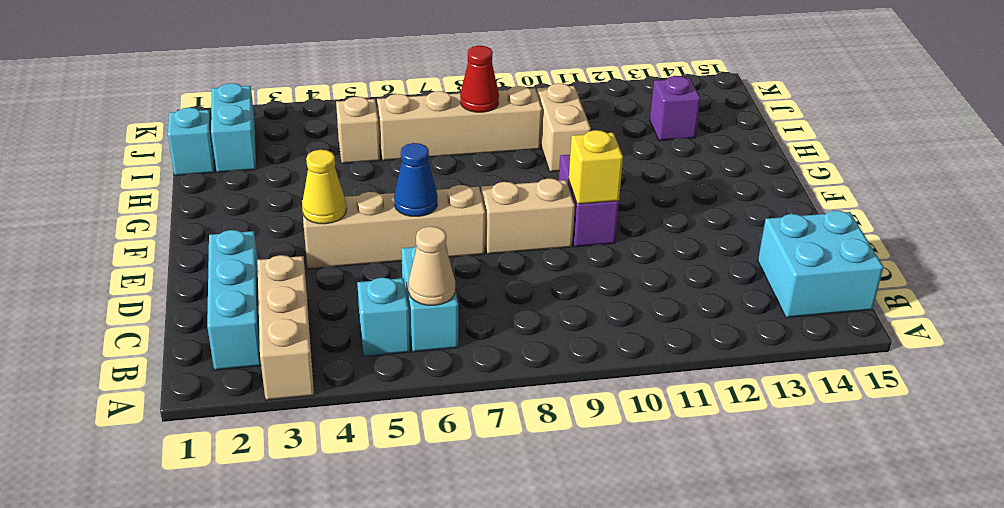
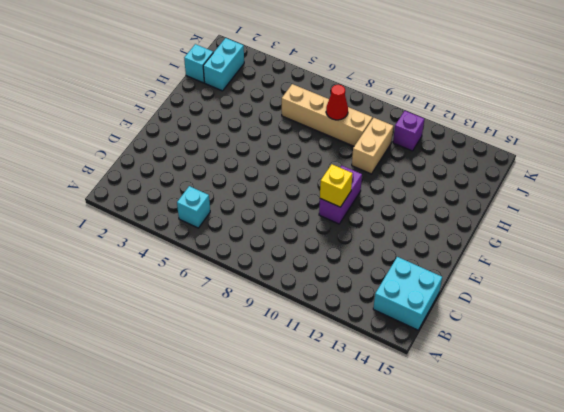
purple 1x1 brick [393,111,424,151] -> purple 1x1 brick moved to [650,76,700,141]
none -> tan 1x3 brick [257,255,314,400]
none -> cyan 1x3 brick [207,230,261,370]
none -> cyan 1x2 brick [401,246,458,352]

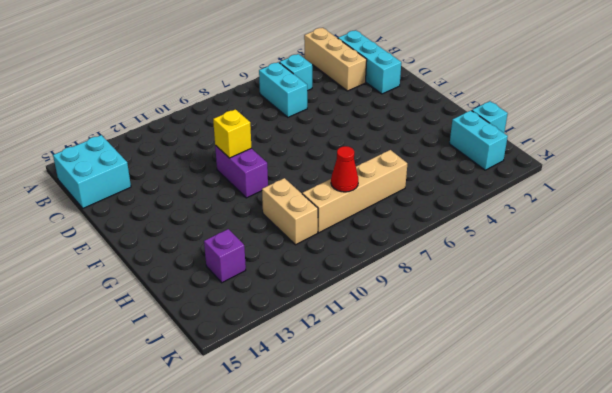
none -> tan 1x4 brick [302,185,485,269]
none -> tan 1x2 brick [481,178,575,254]
none -> tan 1x1 brick [336,97,380,163]

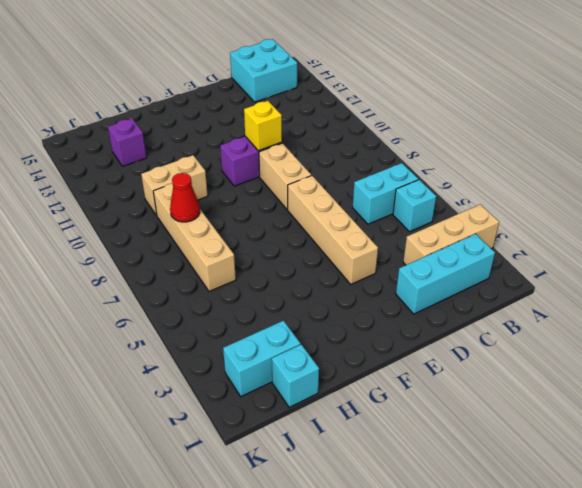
none -> tan 1x1 brick [336,97,380,163]
none -> tan 1x1 cone [408,226,455,305]
none -> yellow 1x1 cone [302,150,347,224]

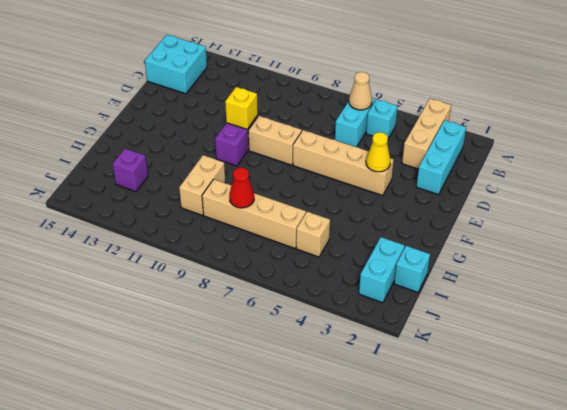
none -> blue 1x1 cone [394,143,437,216]

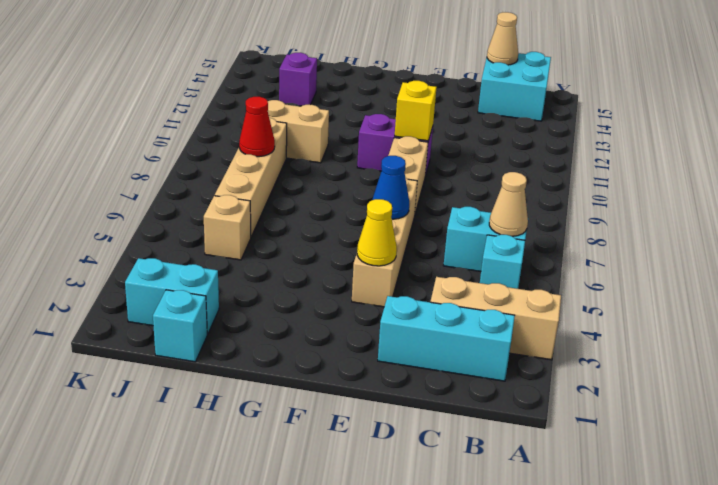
tan 1x1 cone [487,12,518,65] -> none

